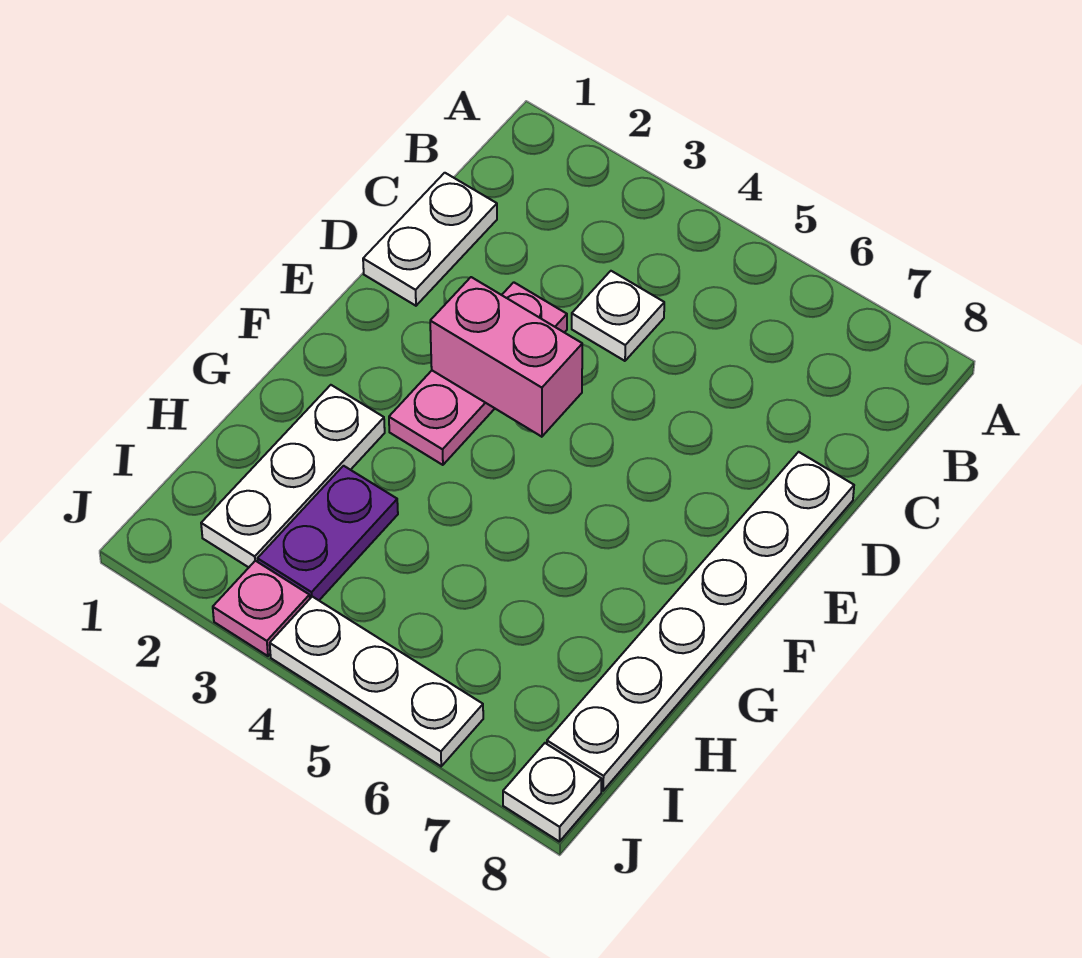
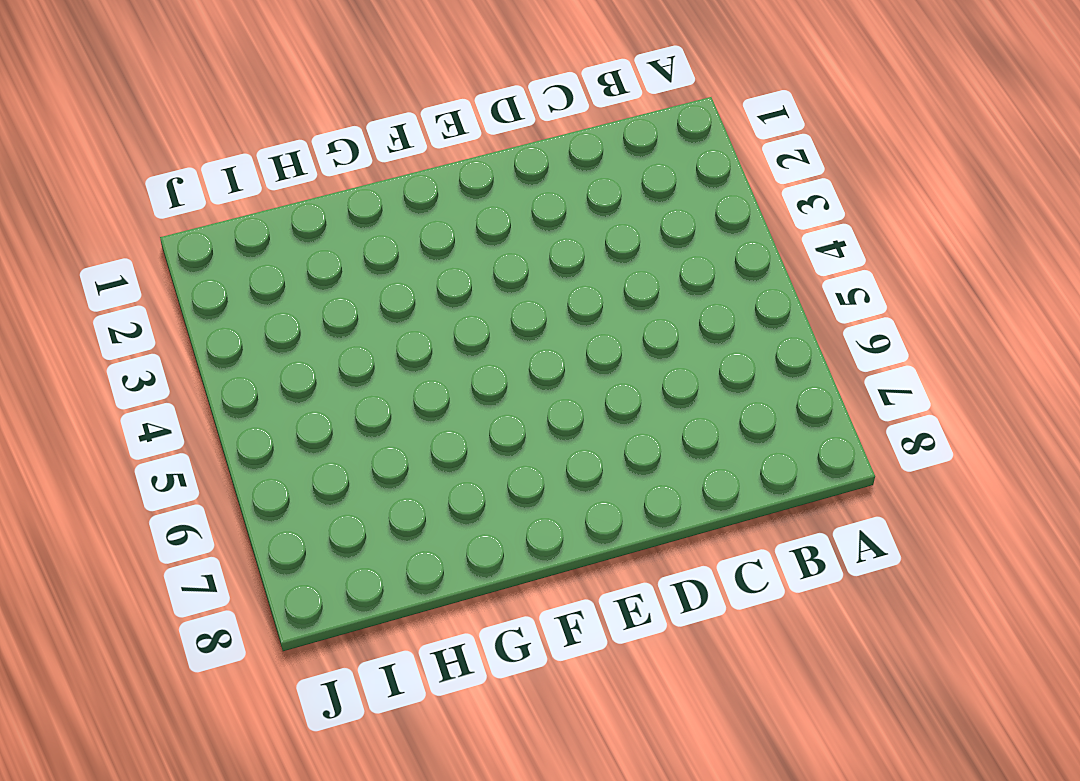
none -> white 1x2 plate [363,173,497,306]
none -> white 1x1 plate [572,271,664,361]

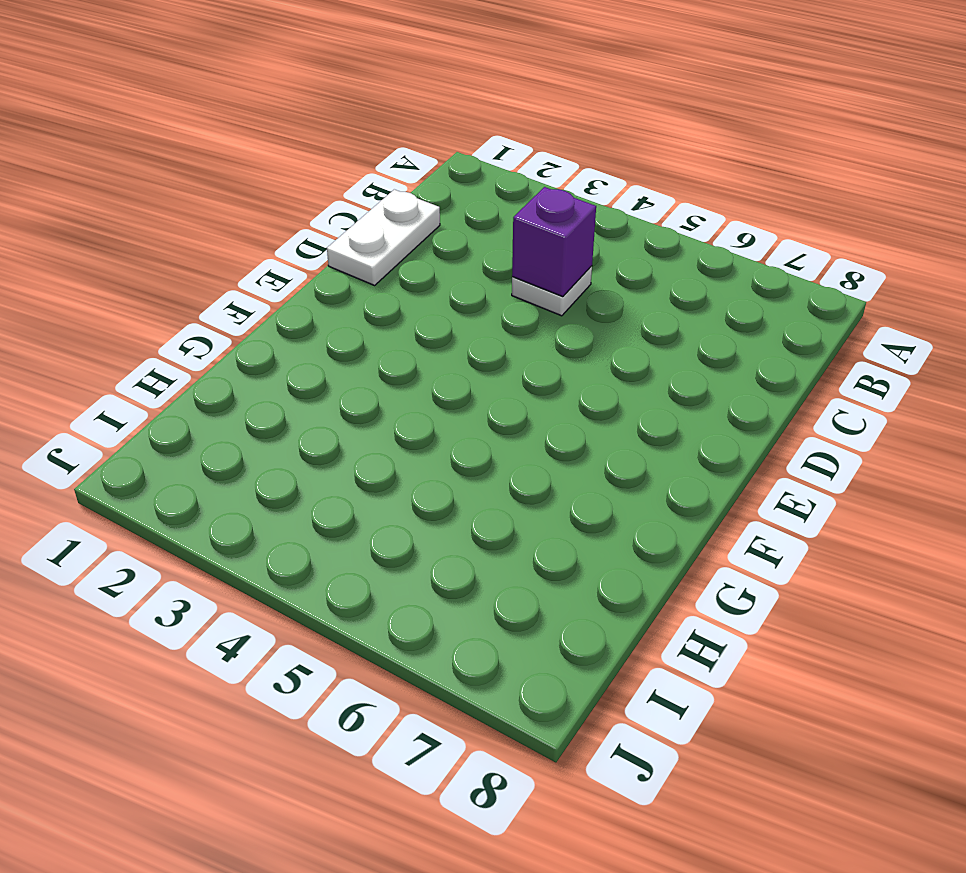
purple 1x1 brick [512,187,596,297] -> none
none -> pink 1x3 plate [389,282,567,465]
none -> white 1x6 plate [547,452,854,791]

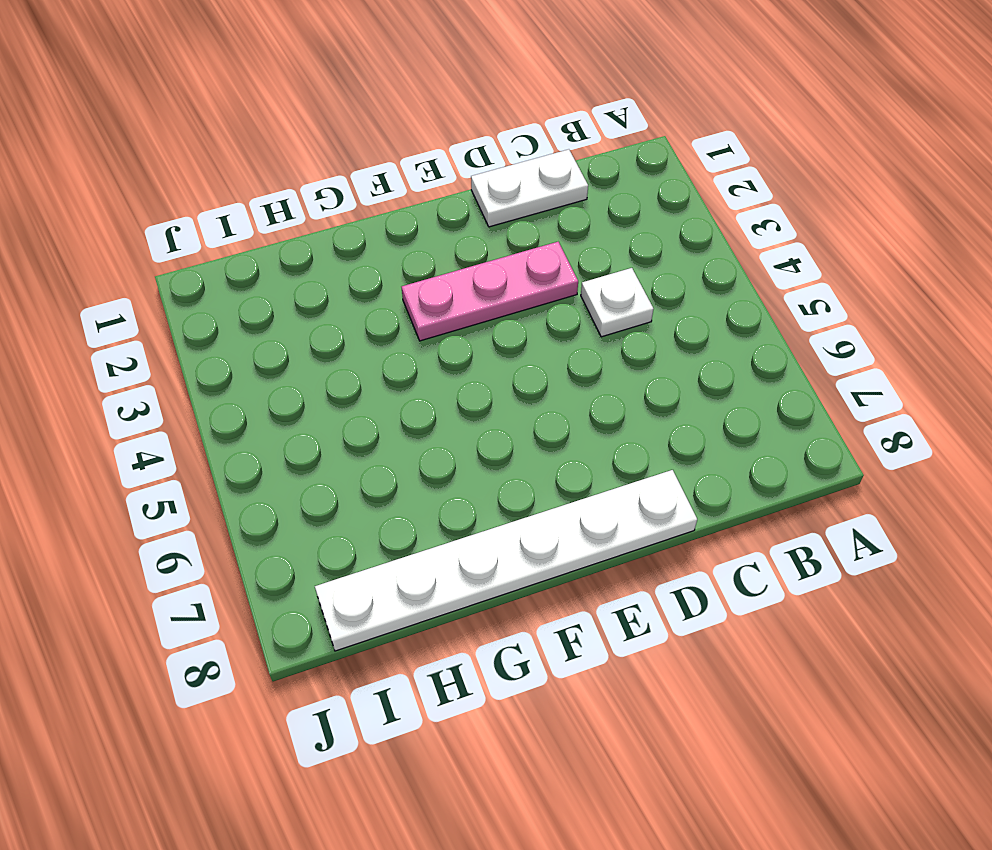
none -> white 1x3 plate [201,385,385,567]
none -> purple 1x2 plate [258,466,398,600]

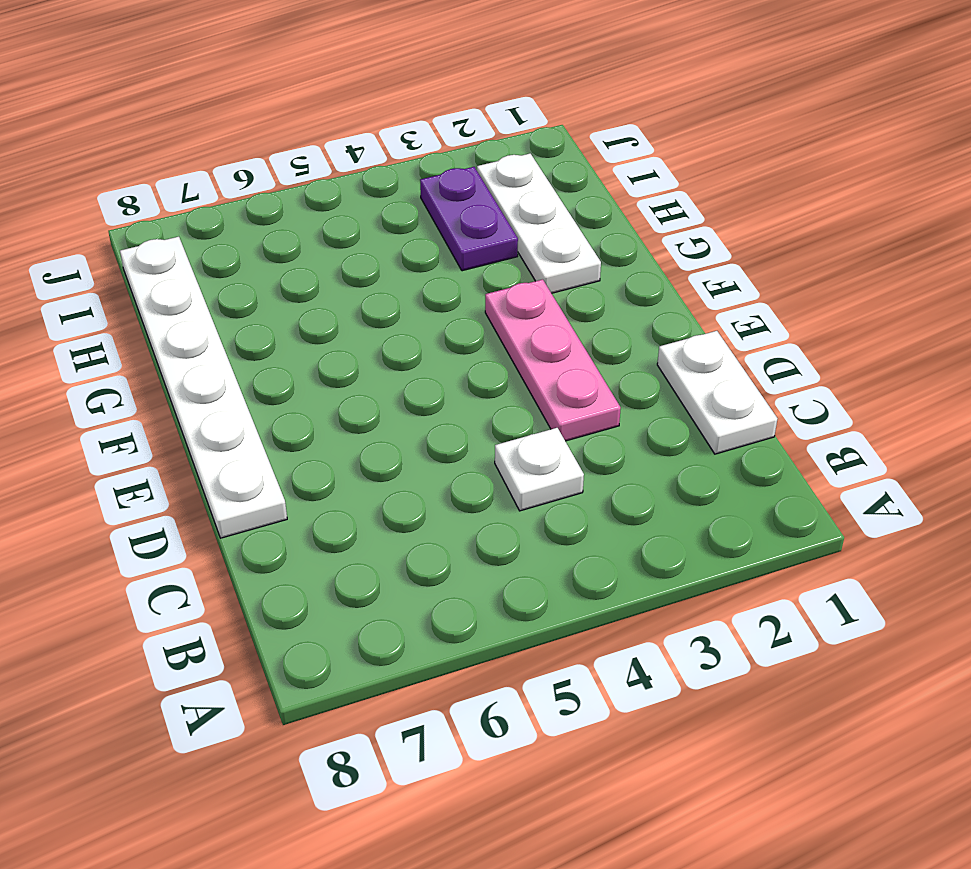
none -> pink 1x1 plate [213,561,310,656]
none -> white 1x3 plate [270,597,483,766]

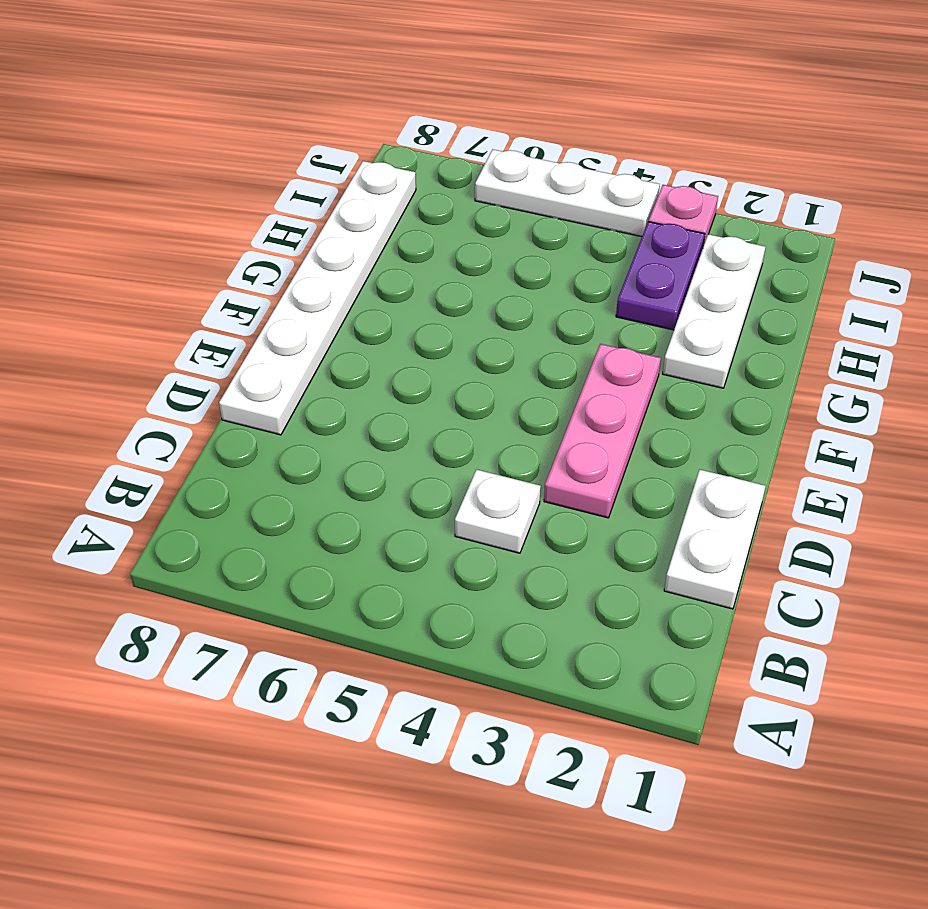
none -> white 1x1 plate [503,743,601,842]
none -> pink 1x2 brick [430,277,582,437]

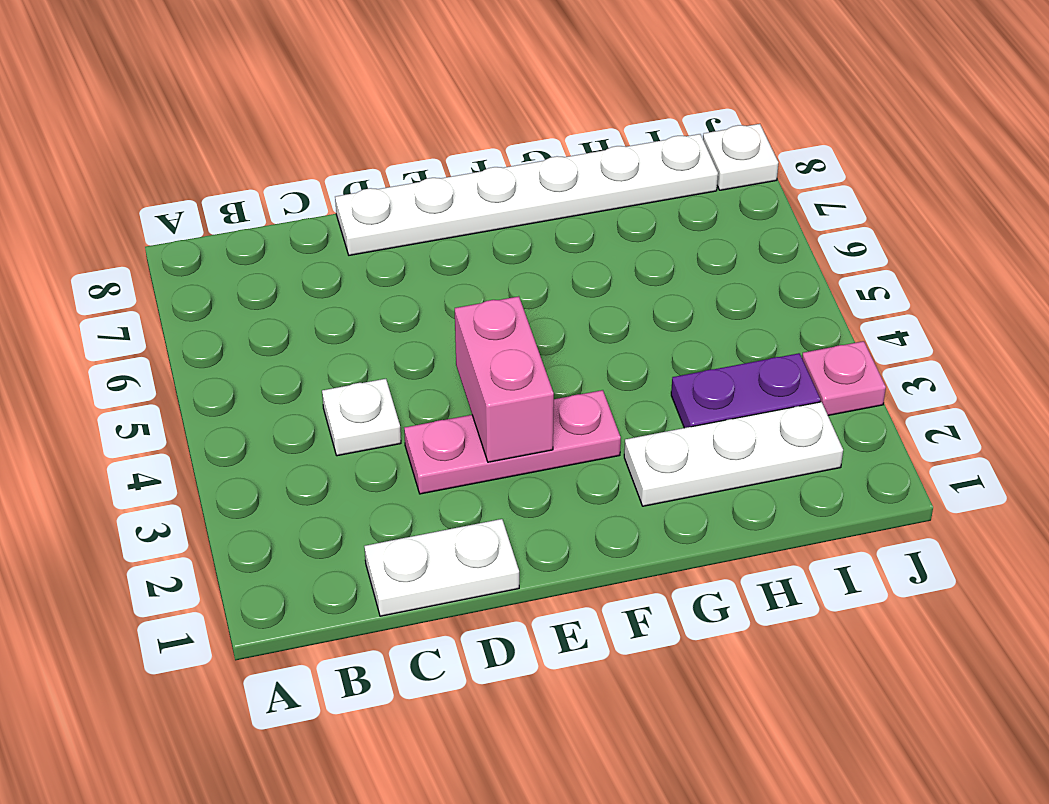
none -> white 1x3 plate [270,597,483,766]

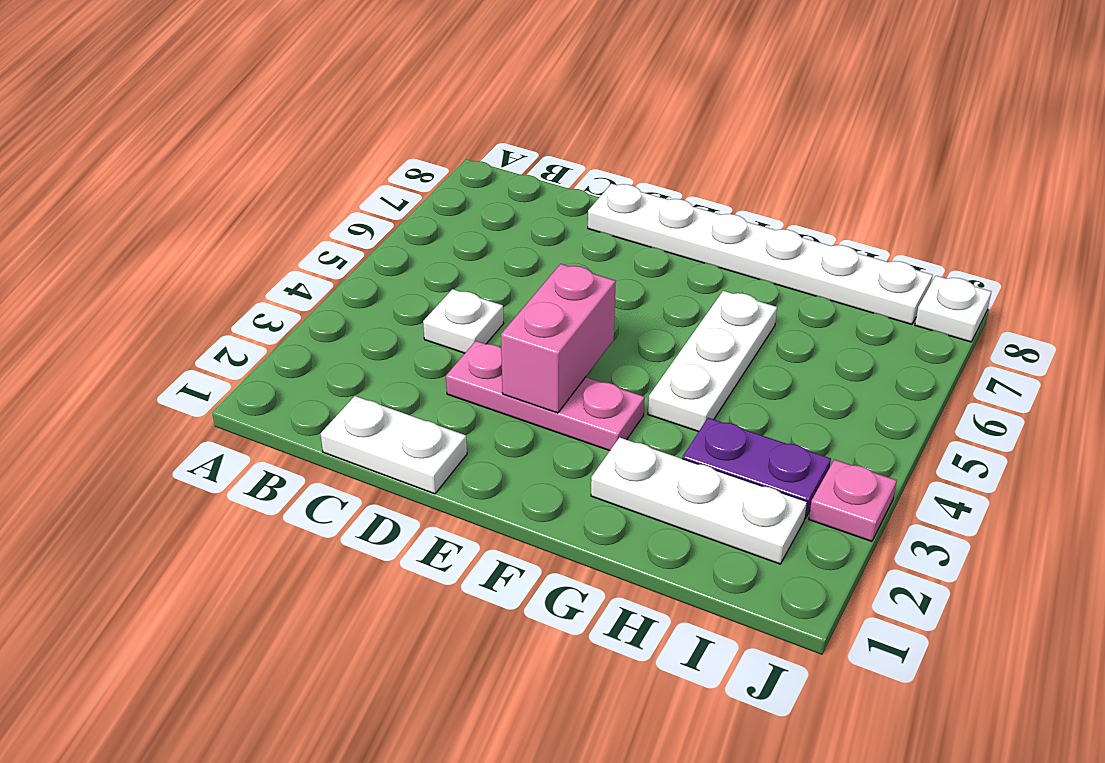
white 1x3 plate [648,291,777,432] -> white 1x3 plate moved to [270,597,483,766]

